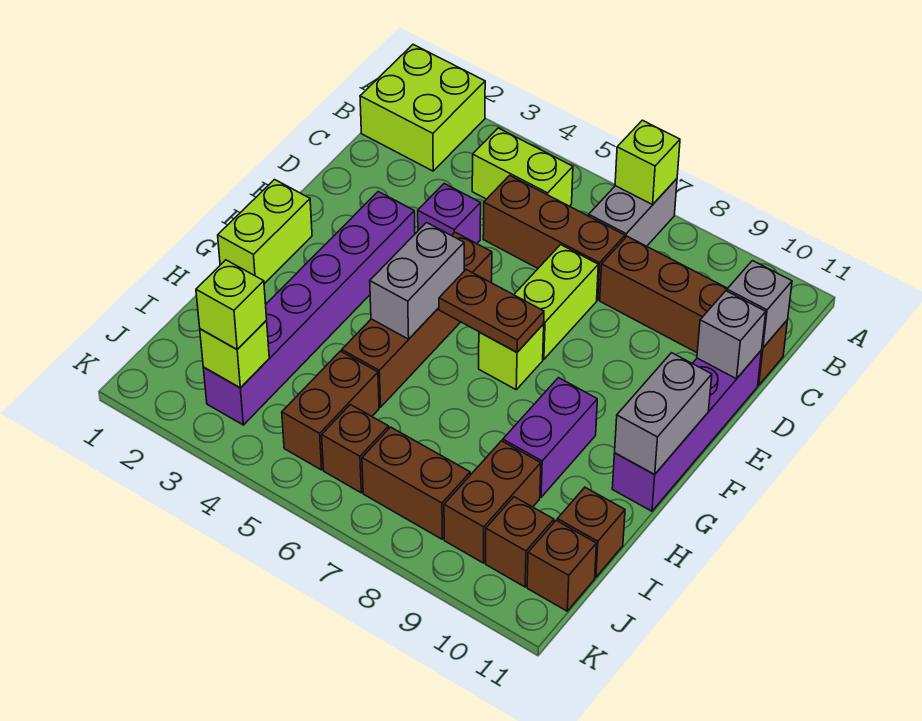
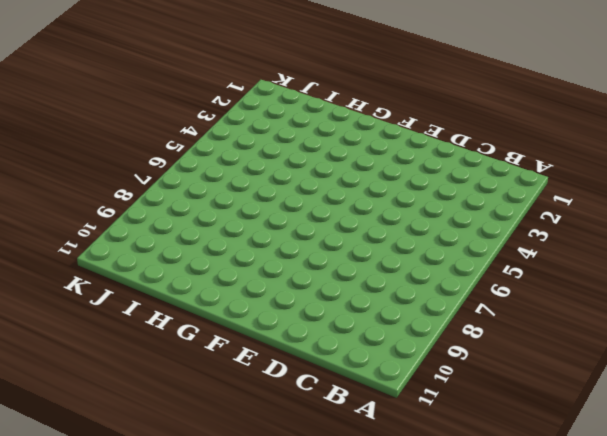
none -> lime 2x2 brick [360,45,485,171]
none -> grey 1x2 brick [589,179,677,246]
none -> lime 1x2 brick [472,128,573,206]

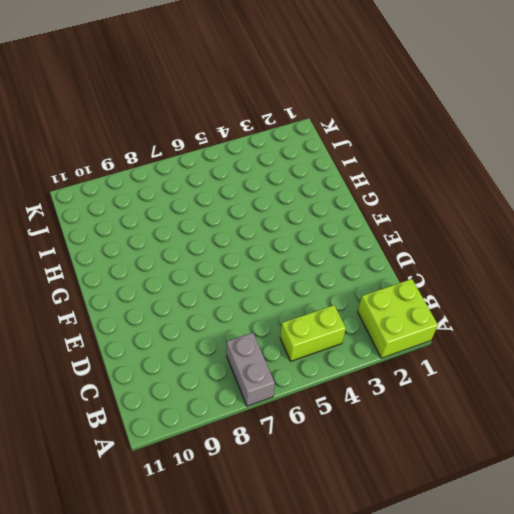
none -> brown 1x3 brick [483,175,625,300]
none -> brown 1x4 brick [600,236,788,385]
none -> purple 1x1 brick [418,184,481,244]

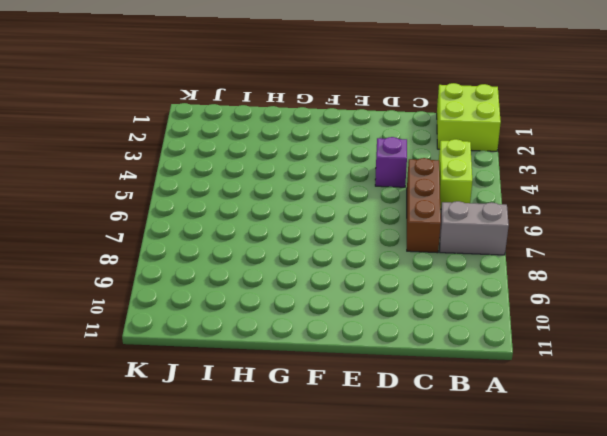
none -> brown 1x4 brick [600,236,788,385]
none -> lime 1x2 brick [514,245,598,359]
none -> purple 1x4 brick [612,350,762,511]

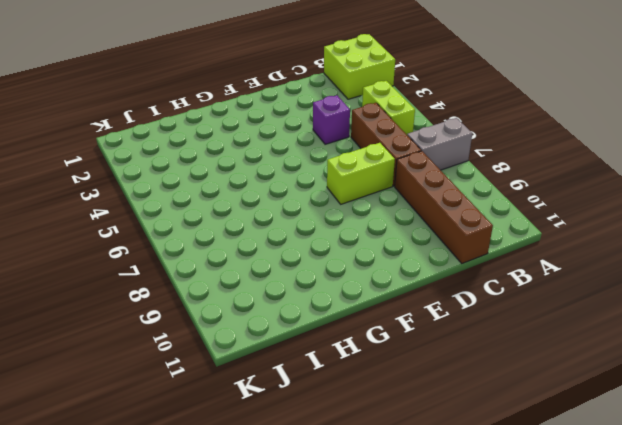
none -> purple 1x4 brick [612,350,762,511]
none -> purple 1x6 brick [203,192,415,425]
none -> brown 1x4 brick [342,232,492,407]

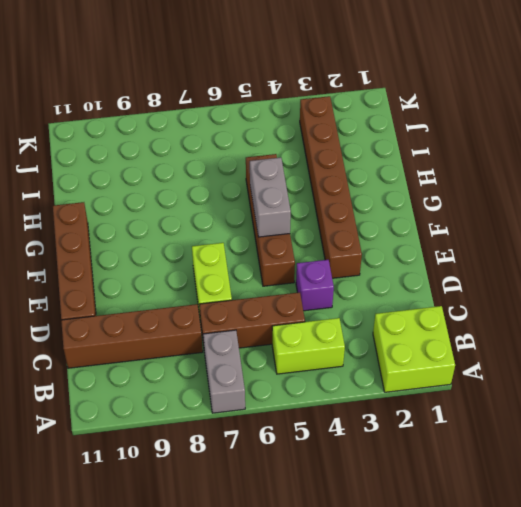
brown 1x4 brick [53,202,96,320] -> purple 1x4 brick [612,350,762,511]
brown 1x6 brick [300,96,362,278] -> purple 1x6 brick [203,192,415,425]
none -> lime 1x2 brick [218,180,312,284]
none -> lime 1x1 brick [479,324,544,389]
none -> purple 1x2 brick [503,378,597,497]

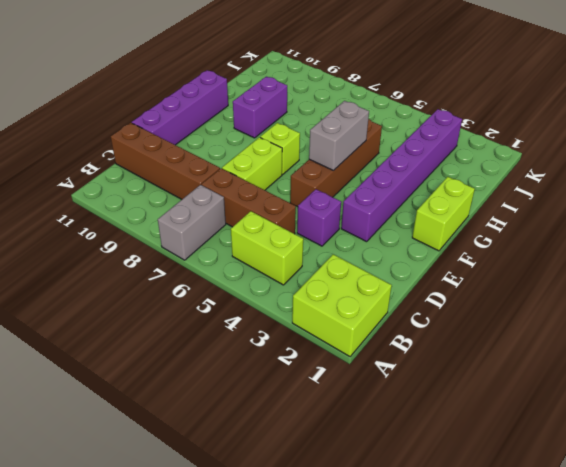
none -> brown 1x2 brick [282,351,379,470]
none -> brown 1x2 brick [444,441,541,563]
none -> brown 1x1 brick [557,487,625,577]

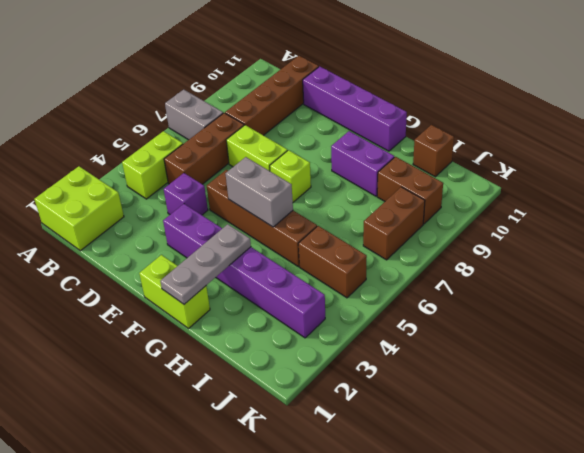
grey 1x3 plate [160,224,251,304] -> none
none -> brown 1x1 brick [322,405,389,493]
none -> brown 1x1 brick [486,497,554,587]
none -> brown 1x1 brick [527,521,597,611]

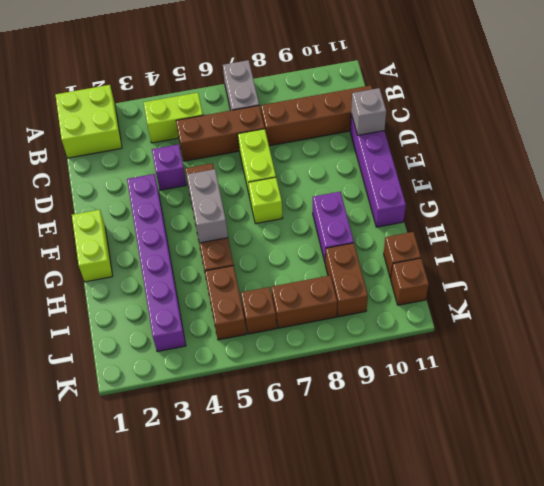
none -> brown 1x1 brick [486,497,554,587]
none -> lime 1x1 brick [615,120,680,205]
none -> grey 1x1 brick [727,261,792,348]

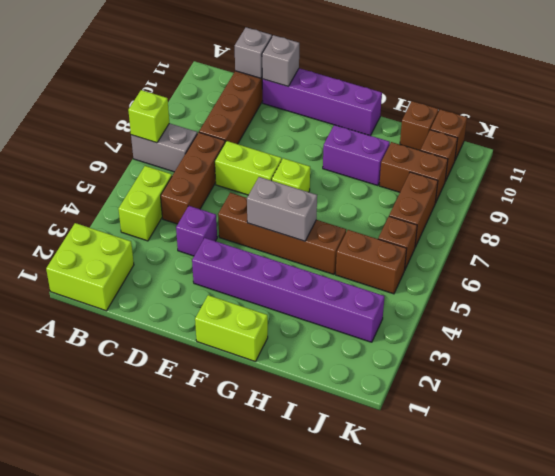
none -> brown 1x2 plate [439,270,544,352]
none -> grey 1x2 brick [615,353,712,475]
none -> lime 1x1 brick [200,321,269,388]

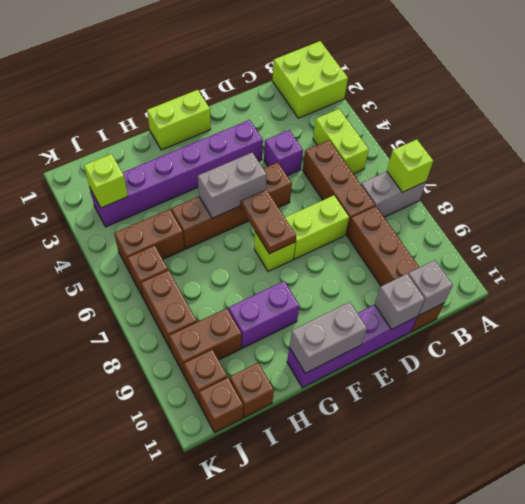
none -> lime 1x1 brick [196,260,267,349]

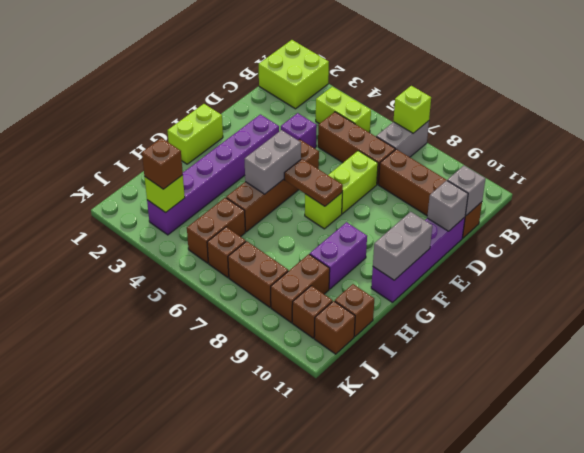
brown 1x1 brick [142,138,183,189] -> lime 1x1 brick [196,260,267,349]

